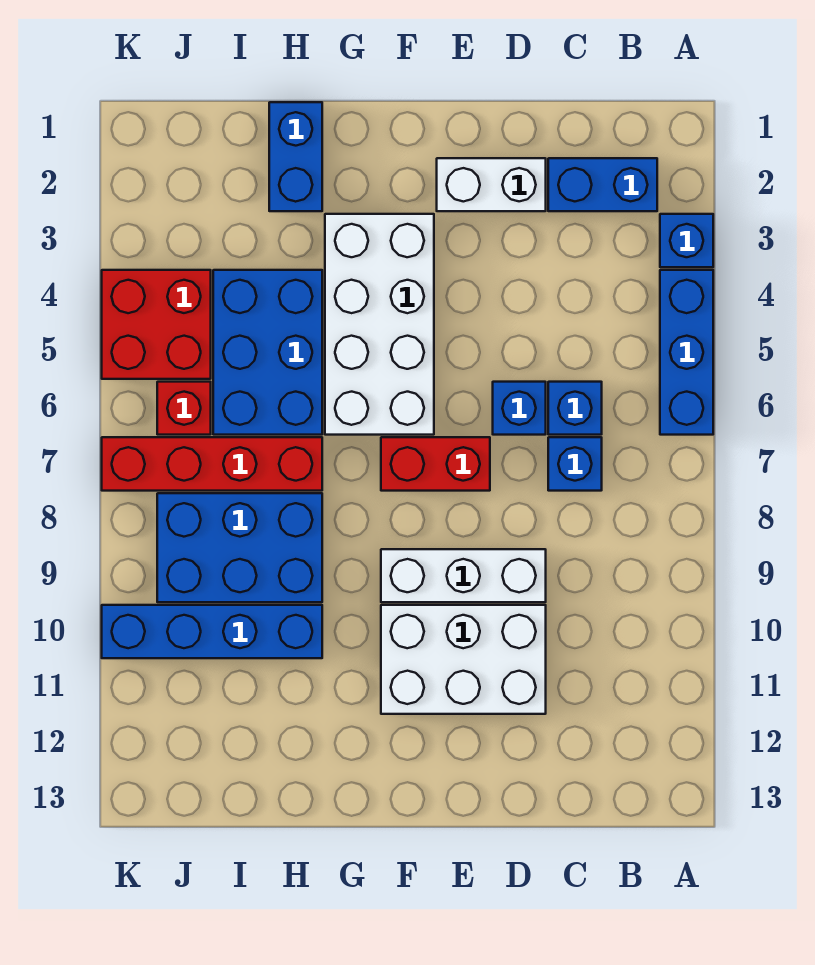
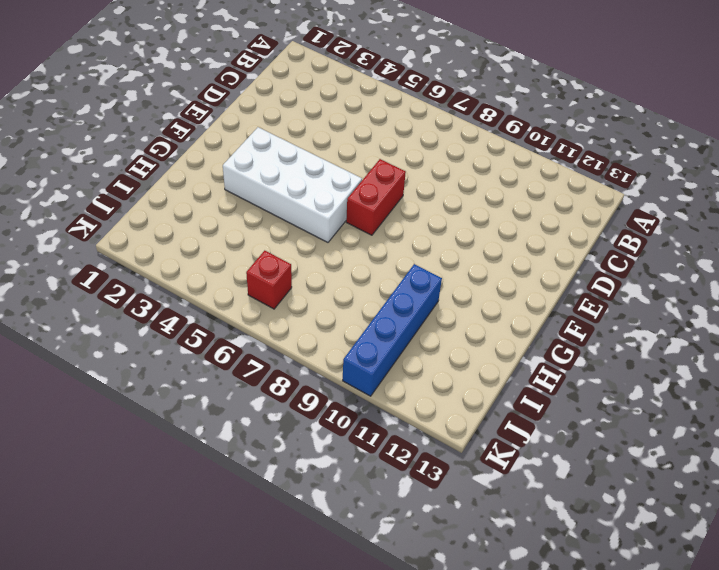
none -> blue 1x1 brick [660,214,713,267]
none -> blue 1x3 brick [660,270,713,435]
none -> blue 1x2 brick [548,158,657,211]

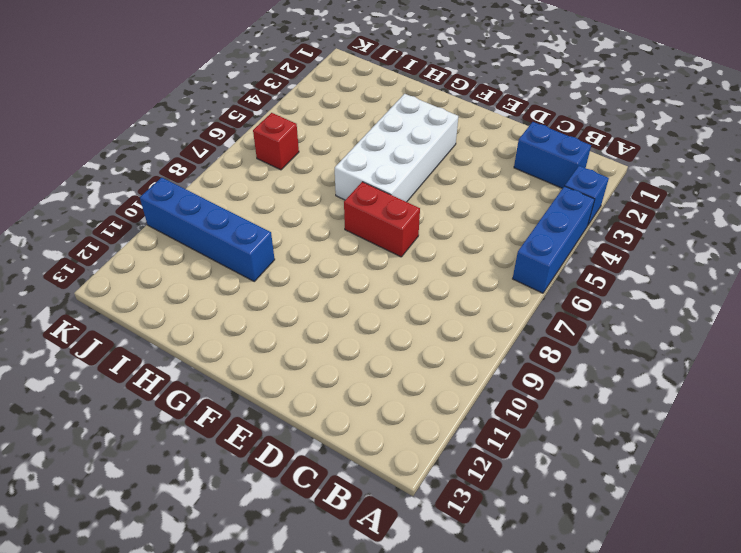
none -> blue 1x1 brick [548,382,602,435]
none -> blue 1x1 brick [548,437,602,491]
none -> white 1x2 brick [437,158,546,211]

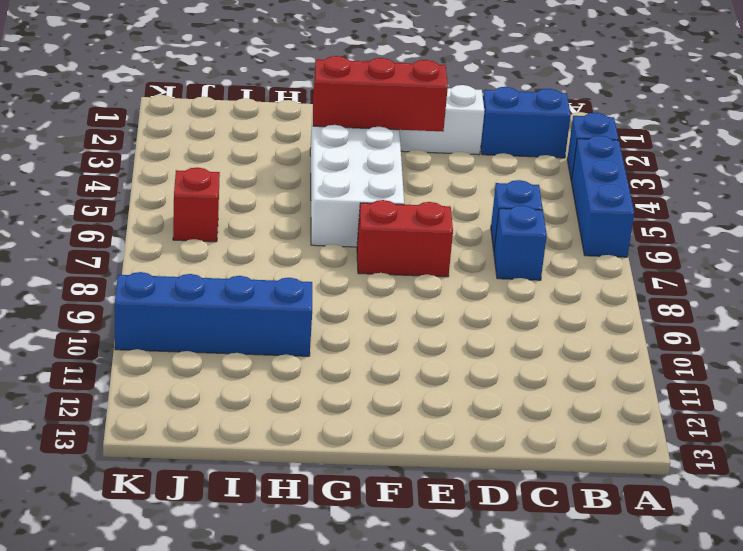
red 1x3 brick [313,56,448,132] -> none
none -> blue 1x1 brick [493,382,546,435]
none -> white 1x3 brick [381,549,546,602]
none -> white 2x3 brick [381,605,546,714]

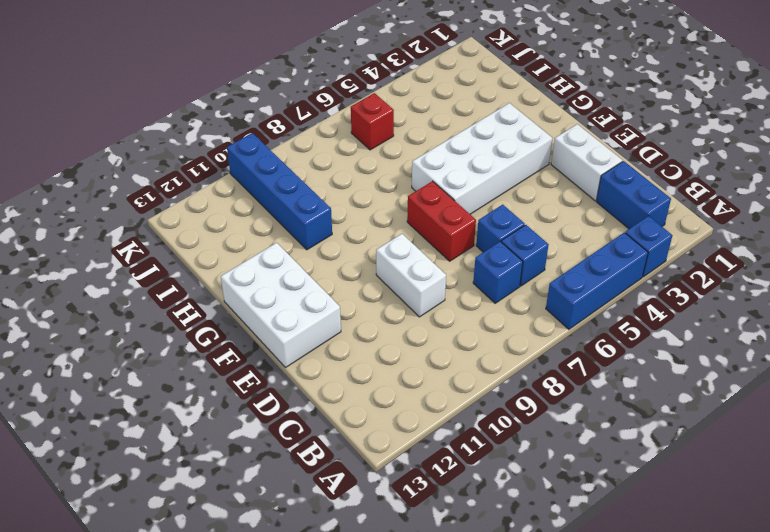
white 1x2 brick [376,234,446,317] -> white 1x3 brick [381,549,546,602]
white 2x3 brick [221,243,341,368] -> white 2x3 brick moved to [381,605,546,714]
none -> blue 1x2 brick [269,102,322,211]
none -> blue 2x3 brick [213,270,322,435]
none -> red 1x4 brick [102,437,322,491]

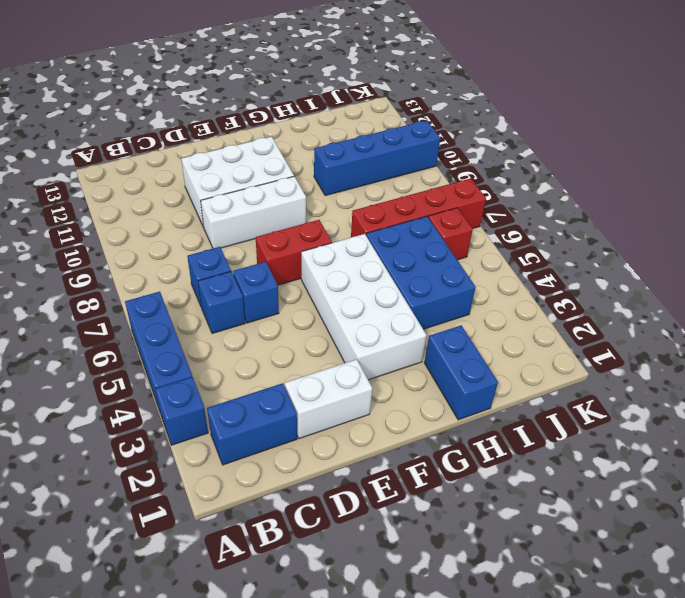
none -> blue 2x3 brick [157,493,322,602]
none -> red 2x2 brick [102,270,211,379]

